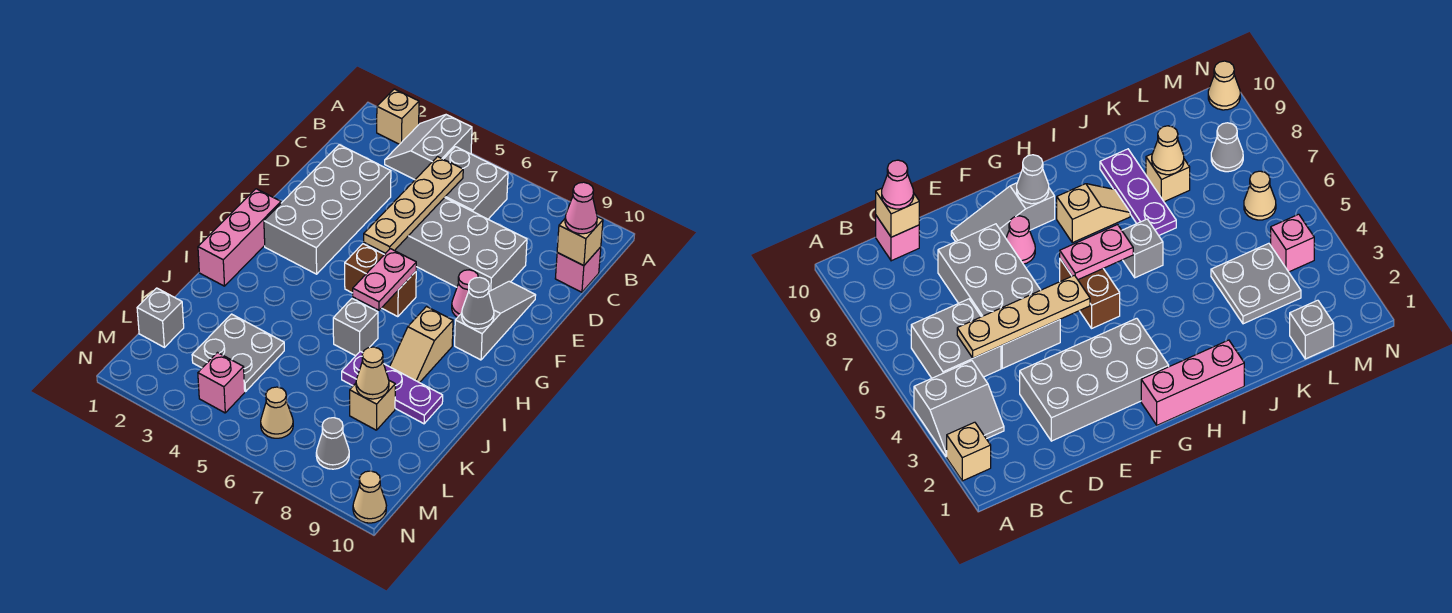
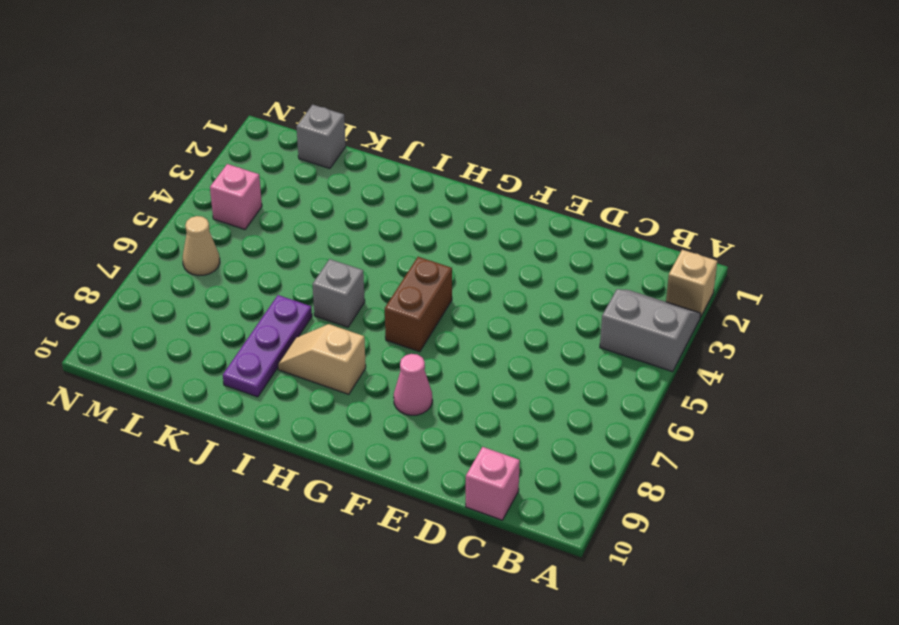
none -> grey 2x2 brick [444,147,508,219]
none -> grey 2x4 brick [264,145,391,274]
none -> grey 2x4 brick [395,198,527,291]

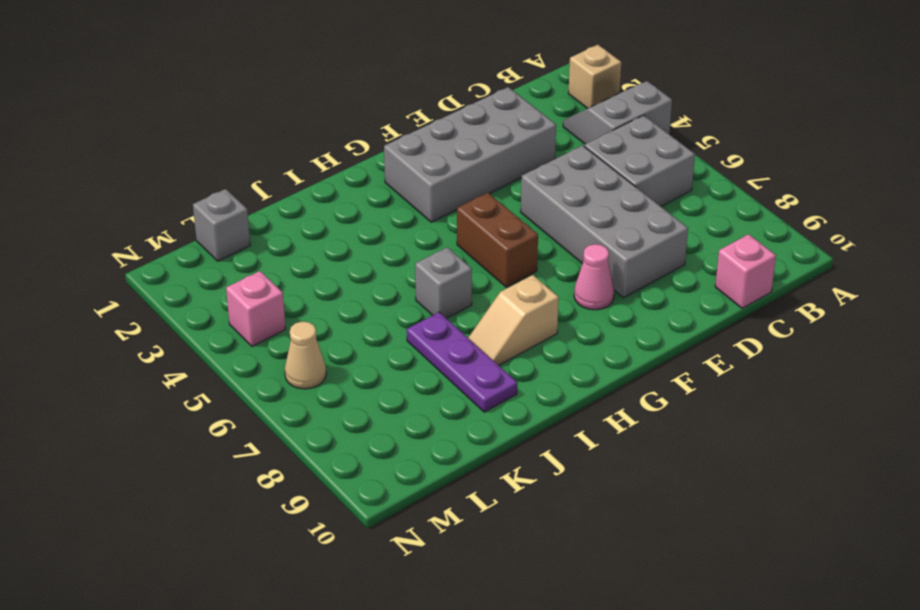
none -> grey 1x3 slope [455,281,536,360]
none -> pink 1x3 brick [198,189,281,286]
none -> grey 2x2 plate [192,314,284,392]

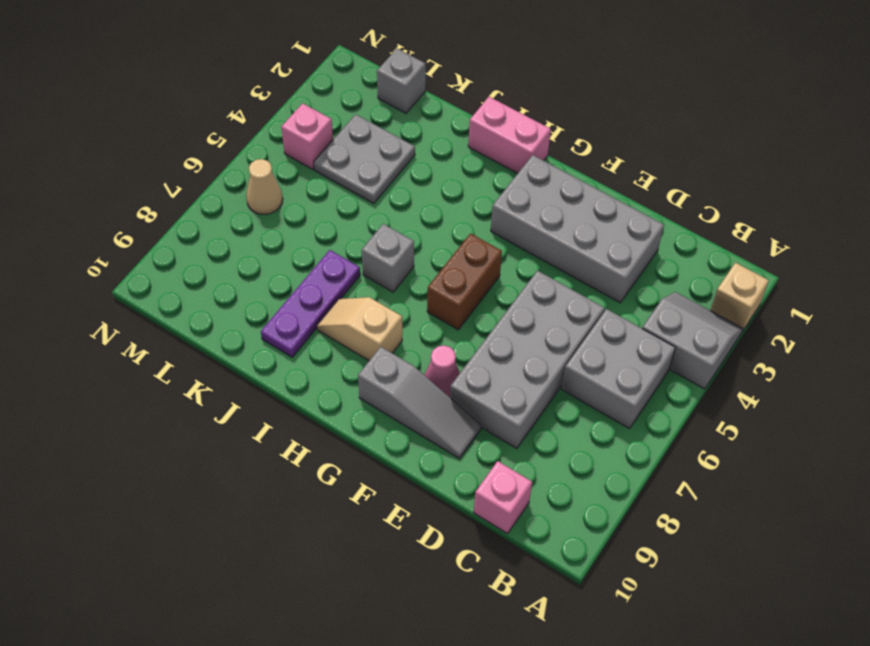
pink 1x2 brick [468,97,551,173] -> pink 1x3 brick [198,189,281,286]
none -> tan 1x1 brick [350,381,395,430]
none -> grey 1x1 cone [316,418,349,469]
none -> tan 1x1 cone [353,471,386,523]

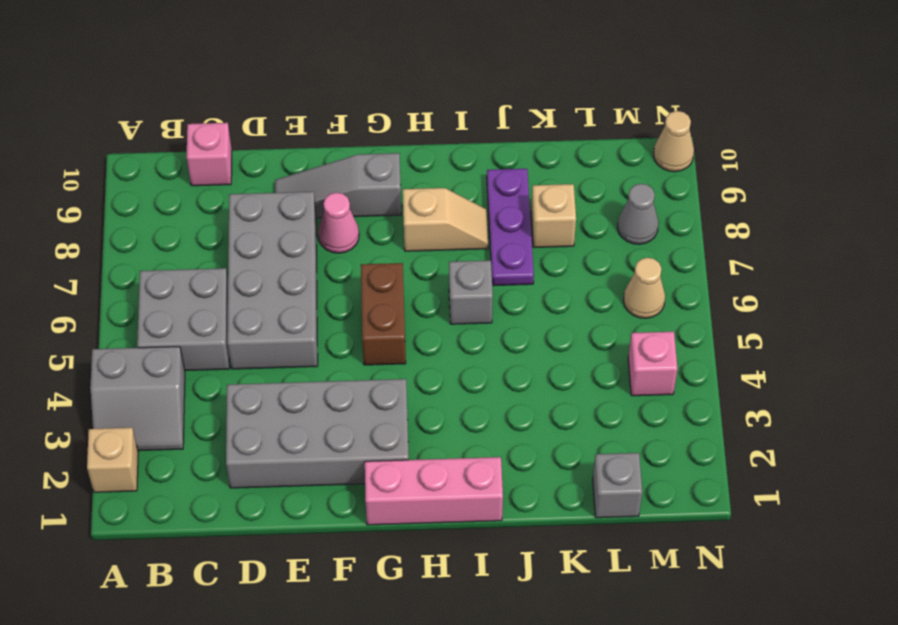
none -> grey 2x2 plate [192,314,284,392]
none -> tan 1x4 plate [364,157,463,253]
none -> tan 1x1 brick [557,217,603,266]

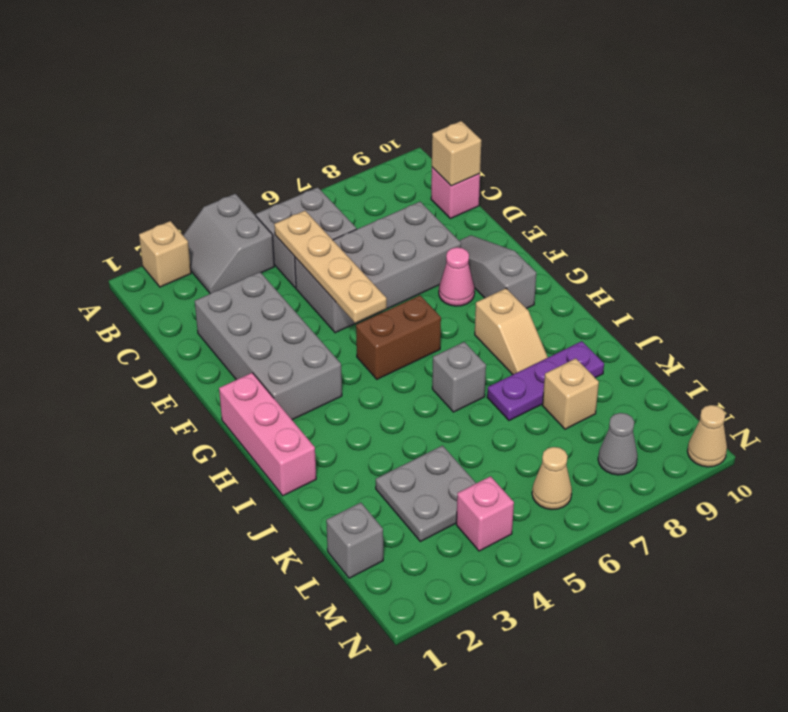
none -> pink 1x2 plate [353,249,416,310]
none -> grey 1x1 cone [462,277,494,329]
none -> tan 1x1 cone [356,347,389,399]

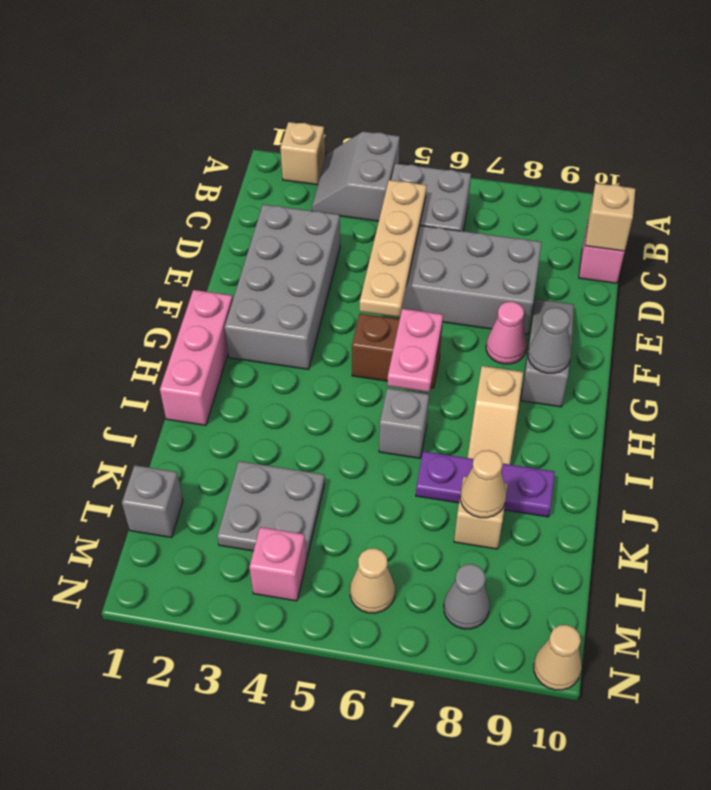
none -> pink 1x1 cone [565,182,597,234]

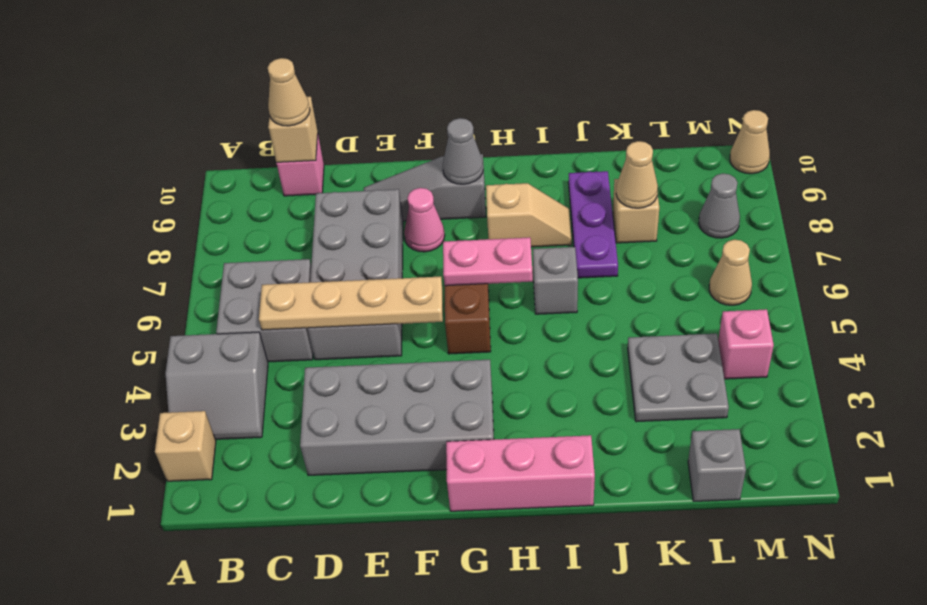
tan 1x1 cone [268,58,310,126] -> pink 1x1 cone [565,182,597,234]

